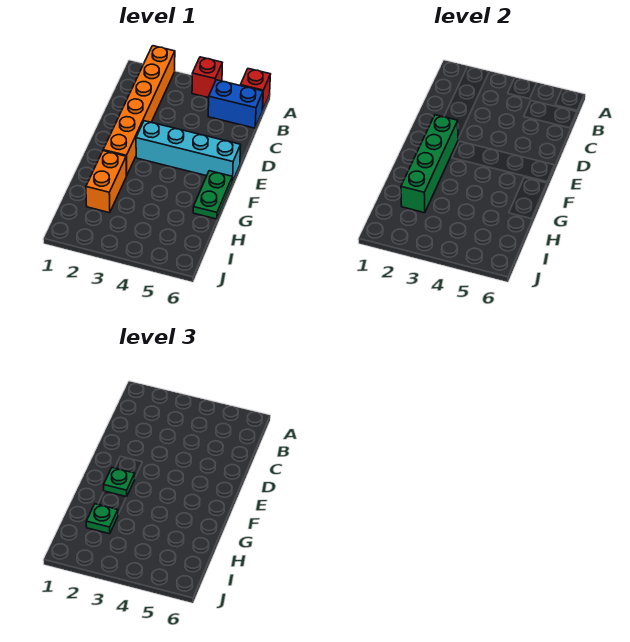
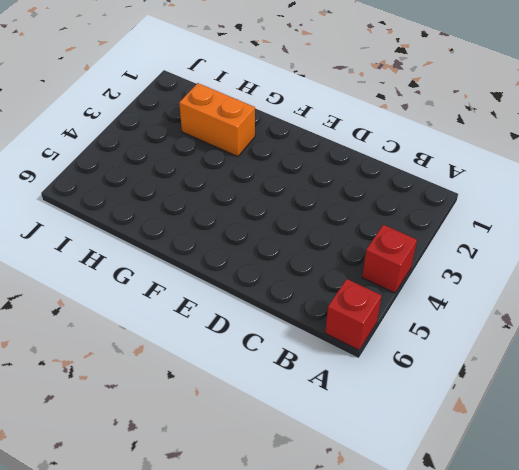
none -> orange 1x6 brick [103,46,175,176]
none -> blue 1x2 brick [208,80,263,128]

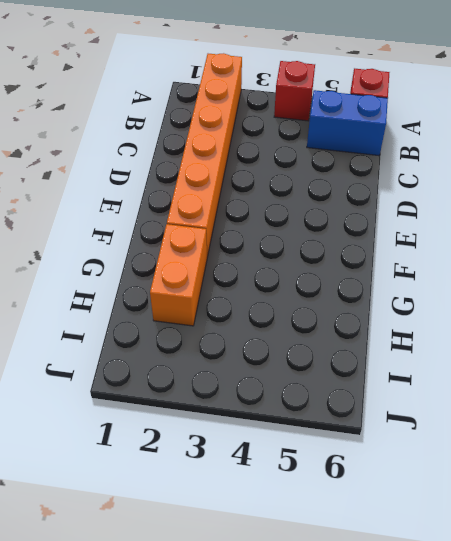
none -> cyan 1x4 brick [136,121,241,182]
none -> green 1x2 plate [193,171,232,219]

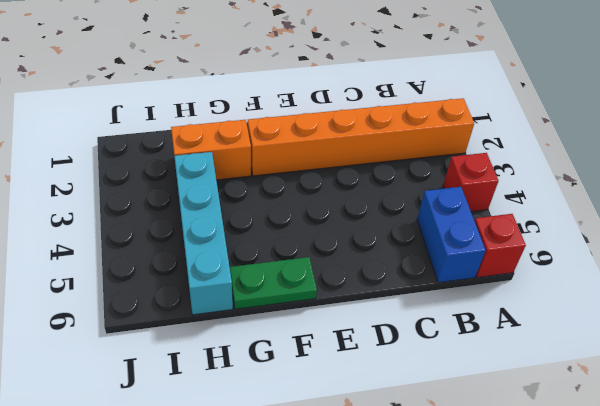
cyan 1x4 brick [174,152,233,315] -> cyan 1x4 brick moved to [136,121,241,182]
none -> green 1x4 brick [401,115,458,213]
none -> green 1x1 plate [104,468,135,497]

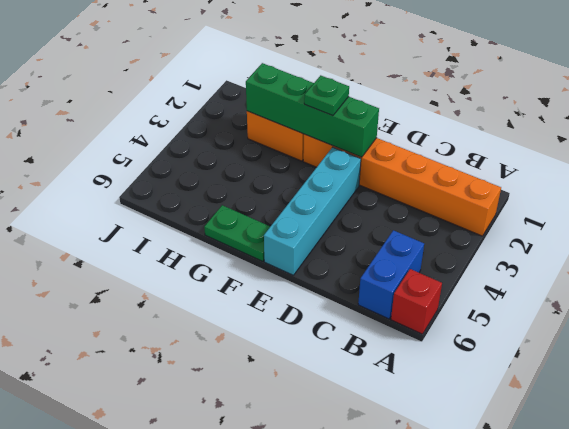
none -> red 1x1 brick [192,57,222,98]
none -> green 1x1 plate [86,504,118,534]

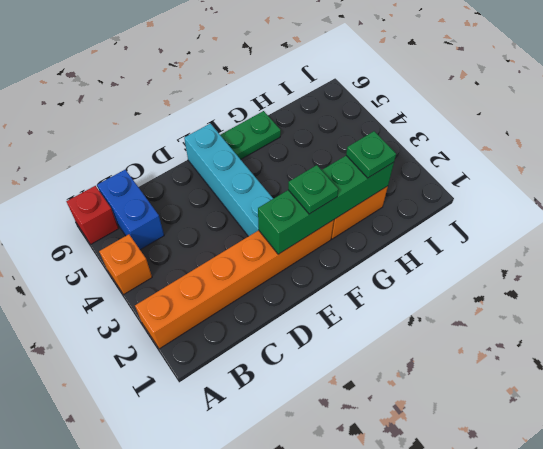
orange 1x1 brick [99,234,152,295] -> red 1x1 brick [192,57,222,98]

